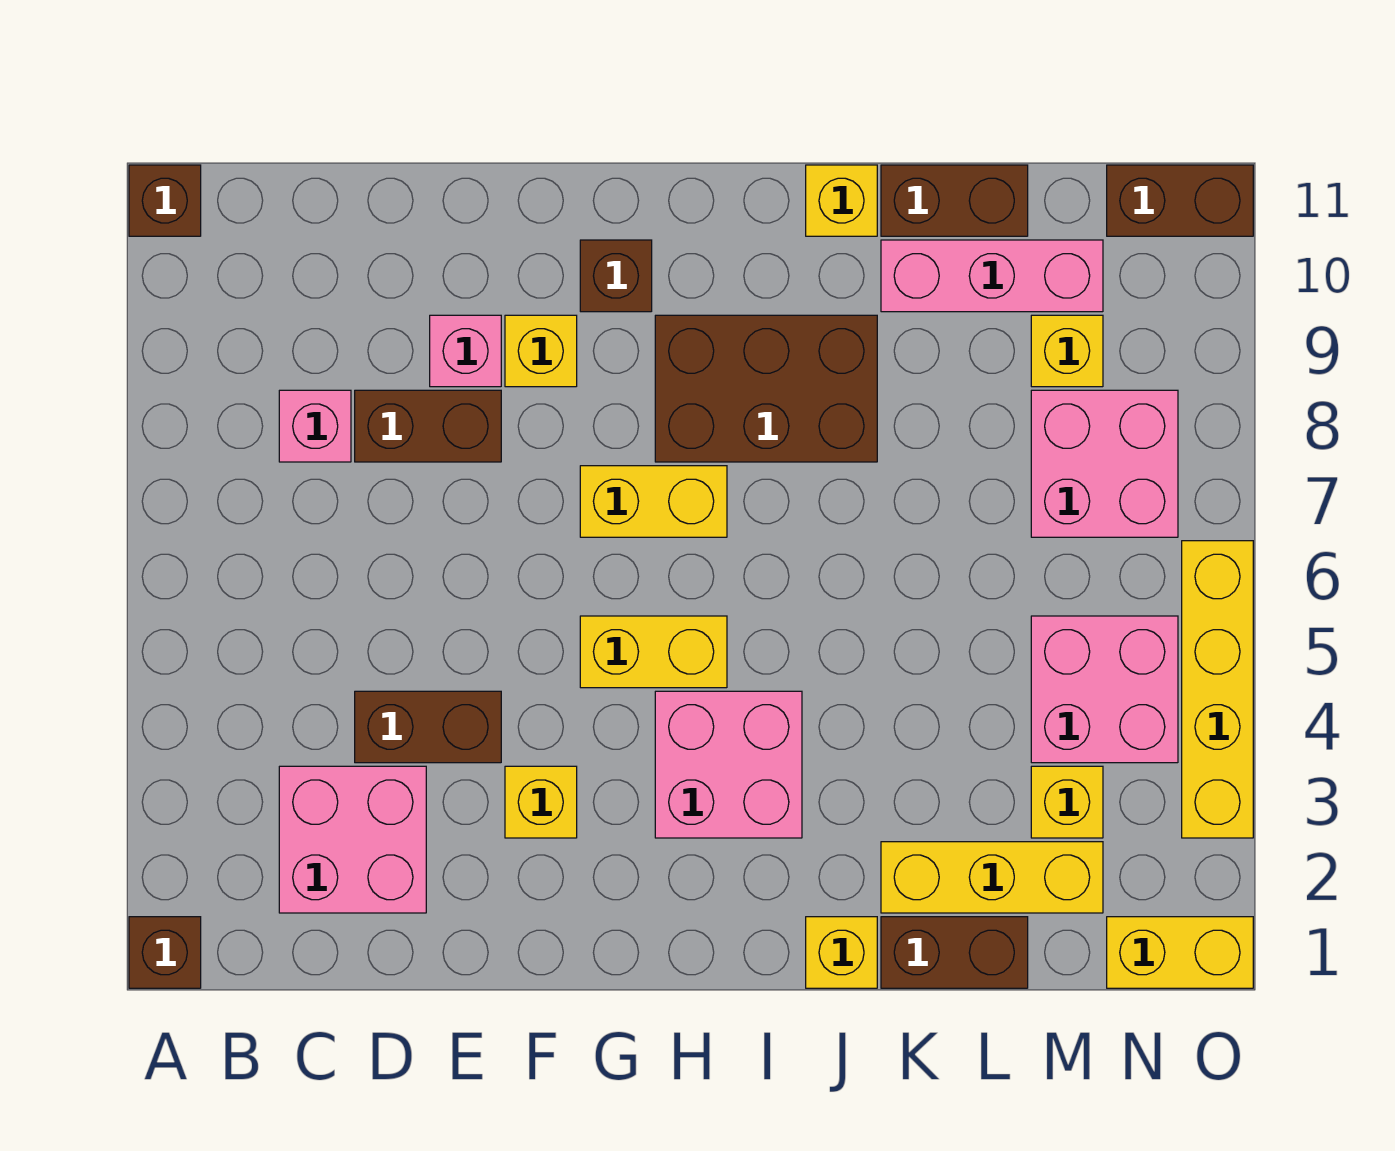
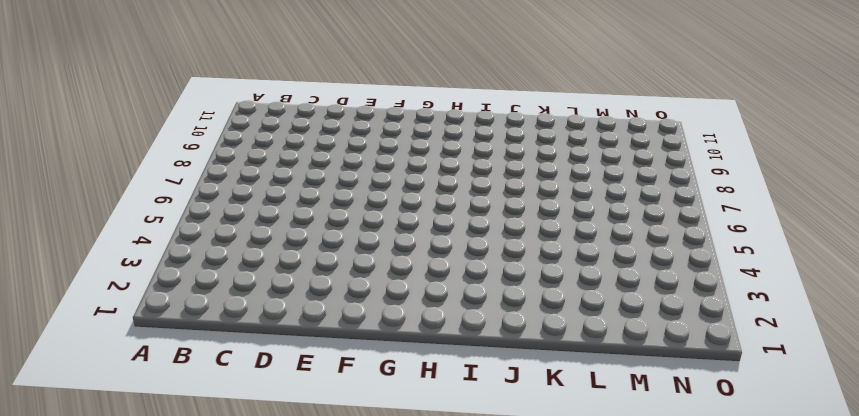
none -> brown 1x1 brick [129,917,201,988]
none -> brown 1x1 brick [129,165,201,236]
none -> pink 2x2 brick [279,766,426,913]

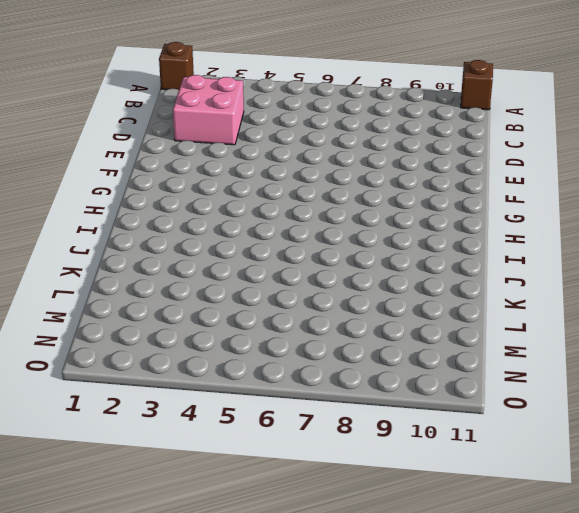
none -> pink 1x1 brick [279,390,351,462]
none -> brown 1x2 brick [355,691,501,763]
none -> brown 1x2 brick [355,390,501,462]

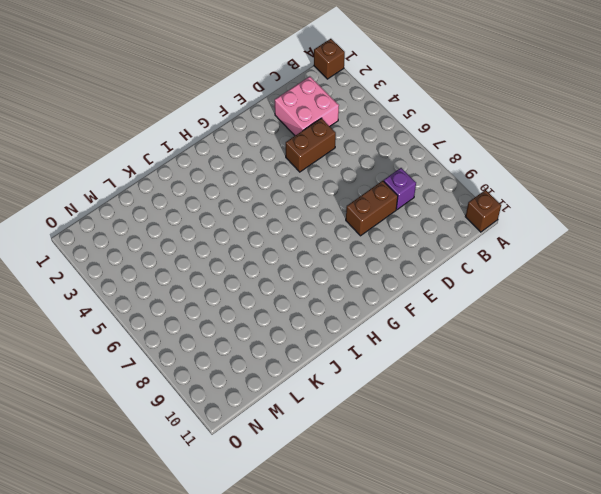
purple 1x1 brick [384,168,416,210] -> pink 1x1 brick [279,390,351,462]
none -> pink 1x1 brick [430,315,501,387]
none -> yellow 1x1 brick [505,766,577,838]
none -> yellow 1x1 brick [505,315,577,387]

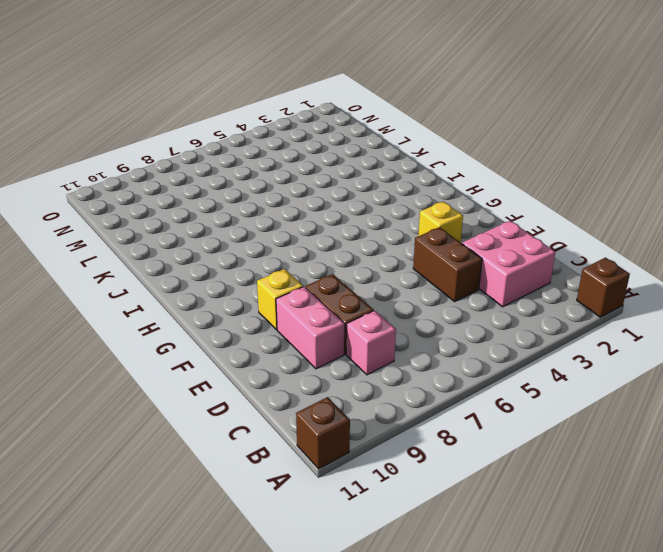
pink 1x2 brick [276,287,344,369] -> pink 1x1 brick [430,315,501,387]
none -> yellow 1x2 brick [580,616,727,688]
none -> yellow 1x2 brick [580,466,727,537]
none -> brown 1x1 brick [580,240,652,312]

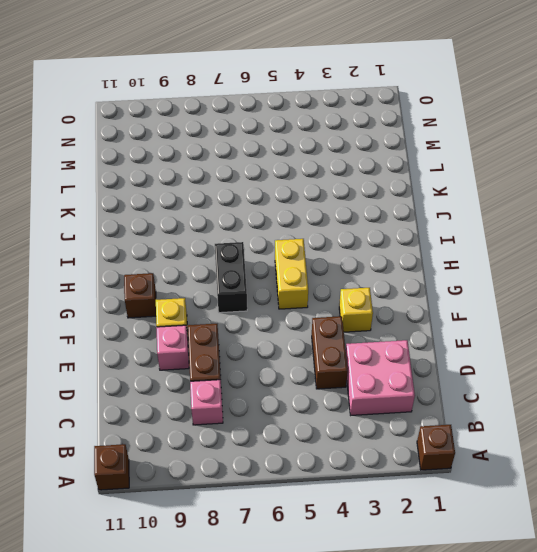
black 1x2 brick [215,242,247,313] -> yellow 1x2 brick [580,466,727,537]
none -> pink 2x2 brick [655,691,802,838]
none -> brown 2x3 brick [655,315,877,462]
none -> yellow 1x1 brick [806,917,877,988]

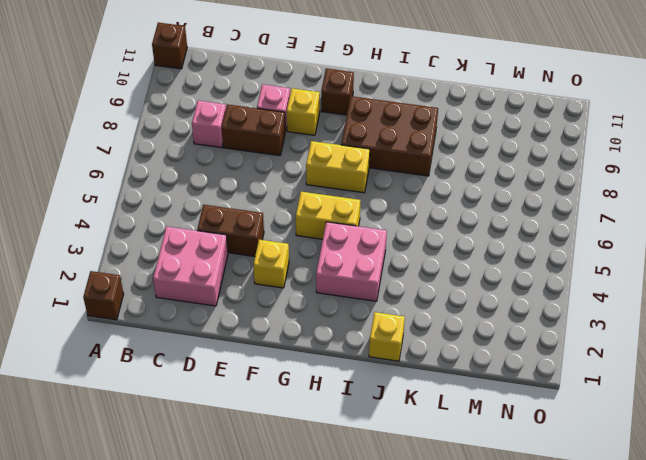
none -> yellow 1x1 brick [806,165,877,236]
none -> brown 1x2 brick [881,917,1028,988]
none -> yellow 1x3 brick [881,842,1103,913]

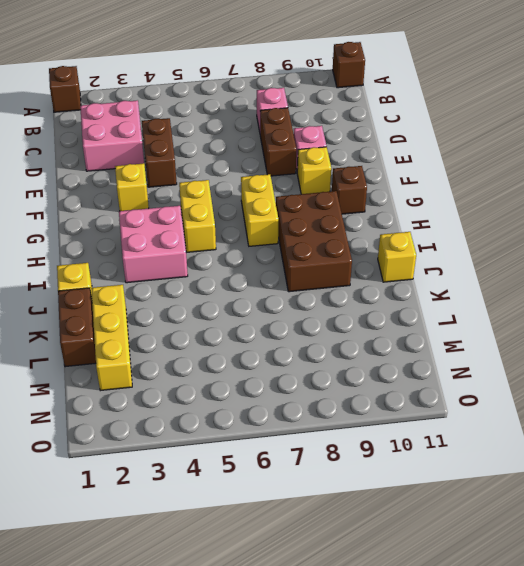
none -> pink 1x3 brick [881,240,1103,312]
none -> brown 1x2 brick [881,165,1028,236]
none -> yellow 1x1 brick [1031,766,1103,838]

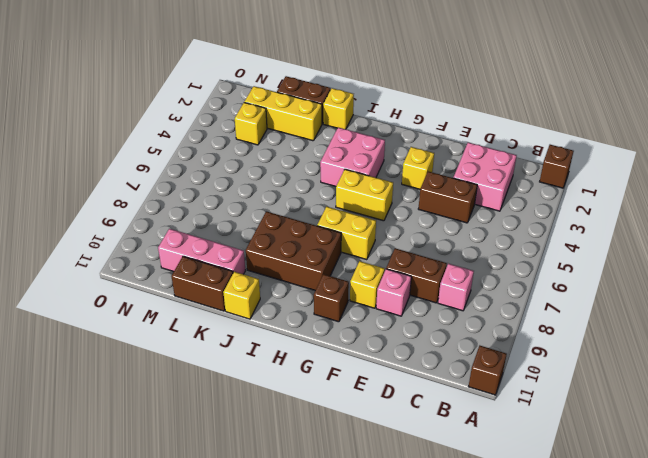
none -> pink 2x2 brick [1031,616,1178,763]
none -> pink 2x2 brick [1031,390,1178,537]
none -> yellow 1x1 brick [1031,315,1103,387]

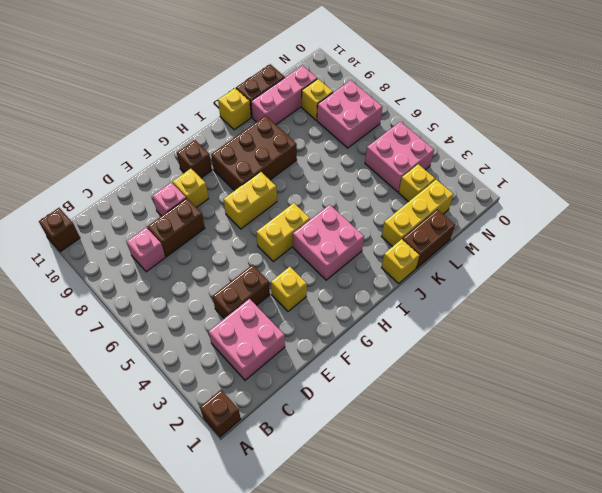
none -> yellow 1x2 brick [1107,917,1253,988]
none -> brown 1x2 brick [1107,165,1253,236]
none -> yellow 1x4 brick [1182,541,1253,838]

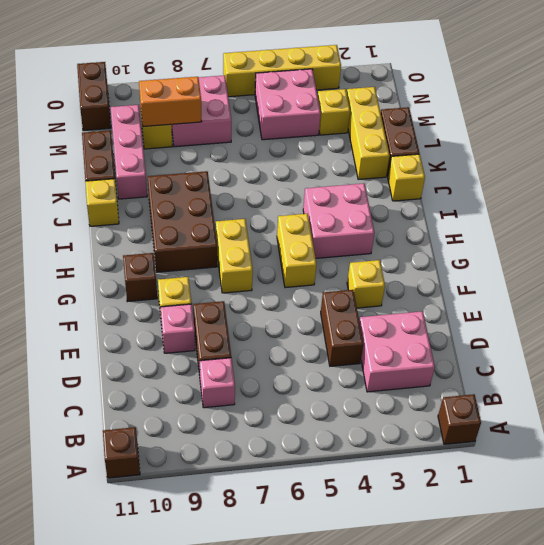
orange 1x2 brick [139,77,202,127] -> none
none -> yellow 1x2 brick [1107,917,1253,988]

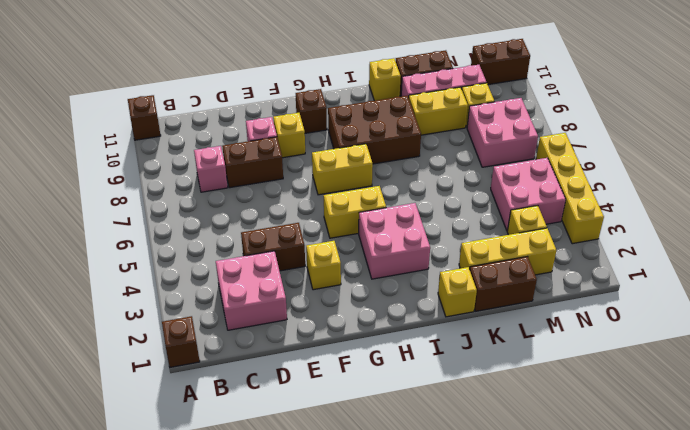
yellow 1x2 brick [409,87,468,135] -> yellow 1x2 brick moved to [1107,917,1253,988]

